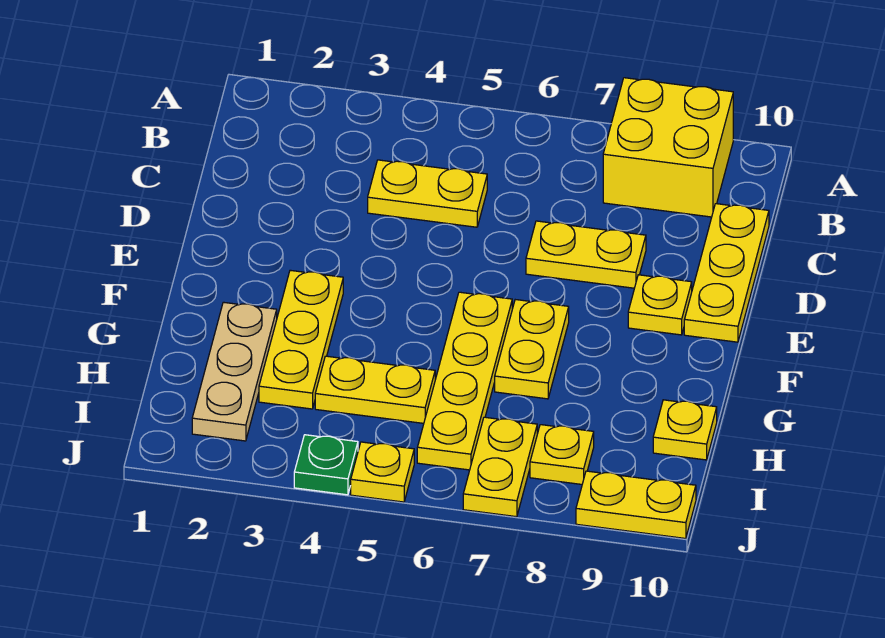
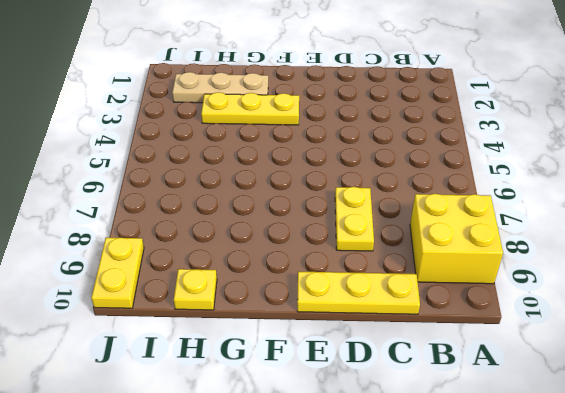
none -> yellow 1x2 plate [368,160,487,227]
none -> yellow 1x1 plate [628,275,692,335]
none -> yellow 1x4 plate [417,292,512,470]

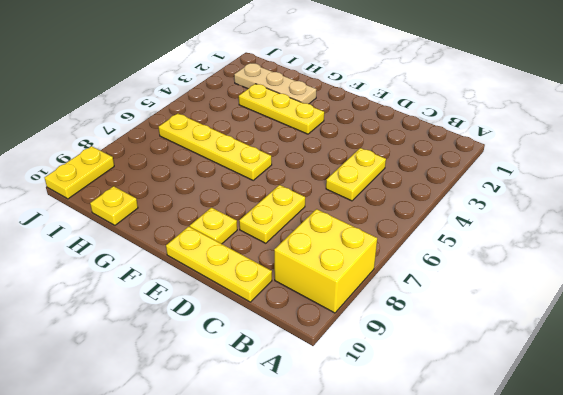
none -> yellow 1x2 plate [495,300,569,399]
none -> yellow 1x2 plate [315,356,435,423]
none -> yellow 1x2 plate [463,417,537,517]

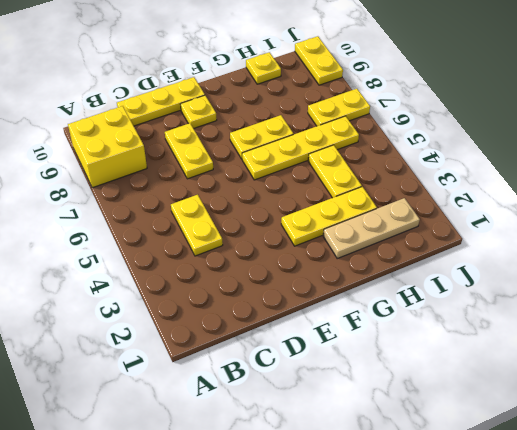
none -> yellow 1x1 plate [530,425,594,484]
none -> green 1x1 plate [294,435,358,495]
none -> yellow 1x1 plate [351,442,414,502]

